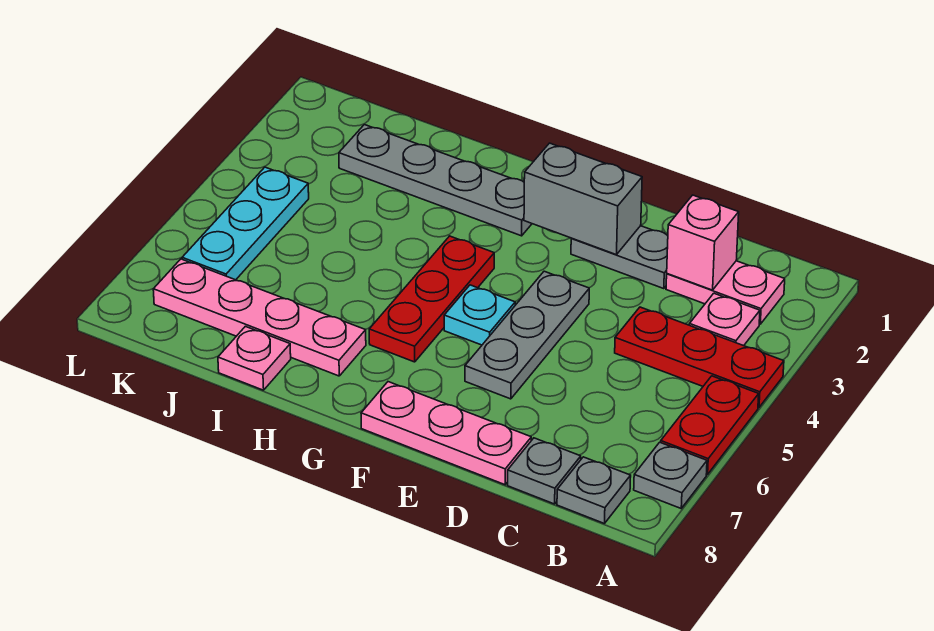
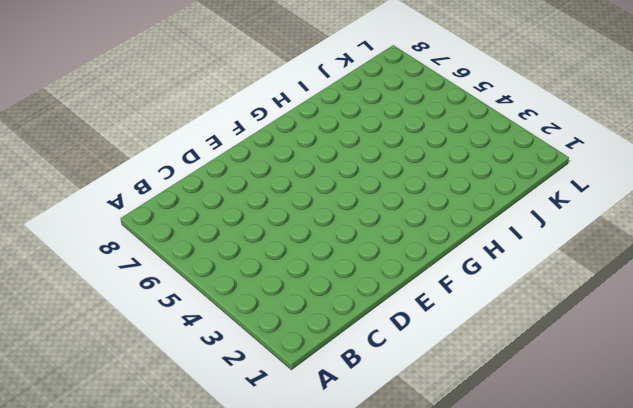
none -> red 1x3 plate [615,307,784,407]
none -> red 1x2 plate [661,376,759,474]
none -> grey 1x1 plate [634,442,707,508]

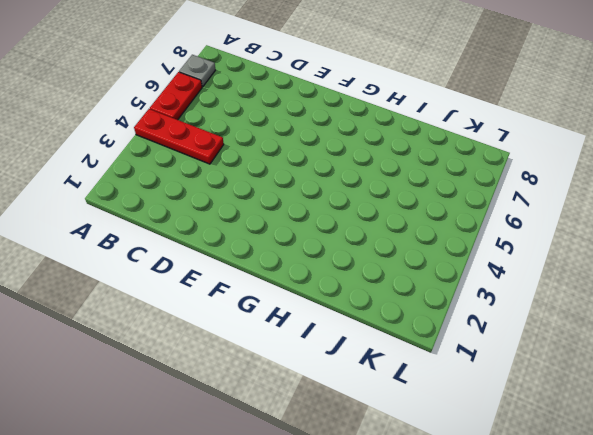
none -> pink 1x2 plate [666,261,785,324]
none -> pink 1x1 plate [689,293,760,346]
none -> grey 1x1 plate [557,457,631,524]

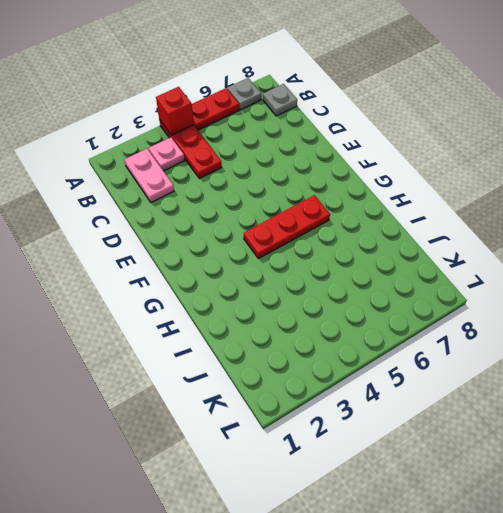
red 1x1 brick [156,87,194,135] -> none
none -> grey 1x1 plate [508,438,581,504]
none -> grey 1x2 plate [571,226,668,289]
none -> pink 1x3 plate [361,382,531,485]

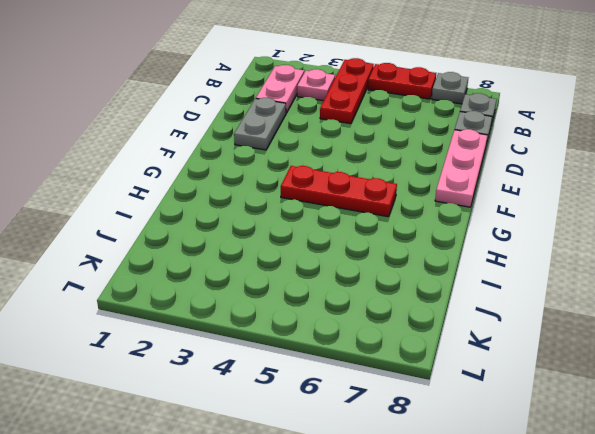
none -> grey 1x3 plate [465,271,589,399]
none -> cyan 1x1 plate [444,285,515,345]
none -> grey 1x4 plate [339,125,532,236]

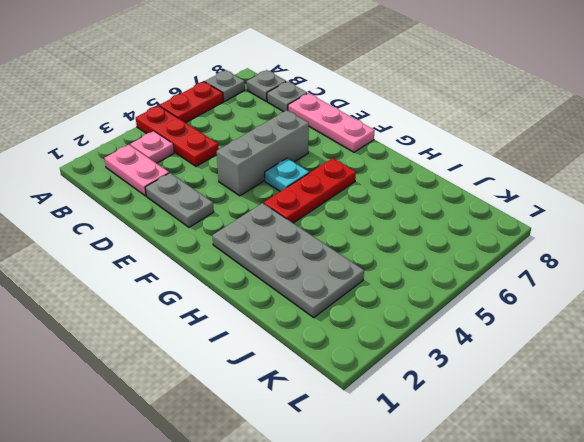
grey 1x3 brick [217,110,309,196] -> grey 1x3 plate [465,271,589,399]
grey 2x4 plate [212,203,364,317] -> grey 1x4 plate [339,125,532,236]
none -> pink 1x4 plate [153,259,366,376]
none -> pink 1x1 plate [218,326,291,390]
none -> cyan 1x3 plate [182,167,309,280]

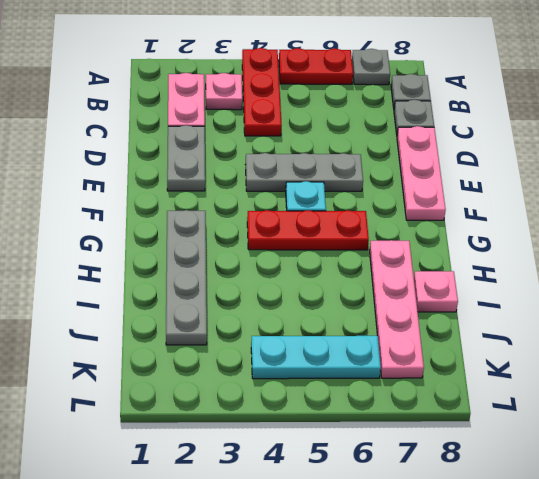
none -> pink 1x1 brick [667,195,739,290]
none -> grey 1x2 brick [524,143,642,255]

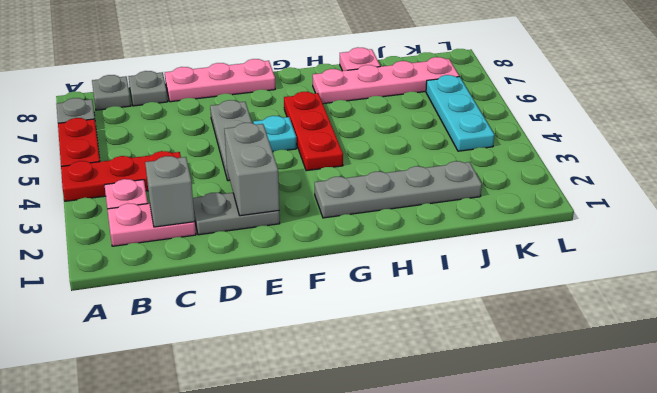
grey 1x1 brick [145,156,195,227] -> pink 1x1 brick [667,195,739,290]
grey 1x2 brick [224,123,279,216] -> grey 1x2 brick turned to [524,143,642,255]

